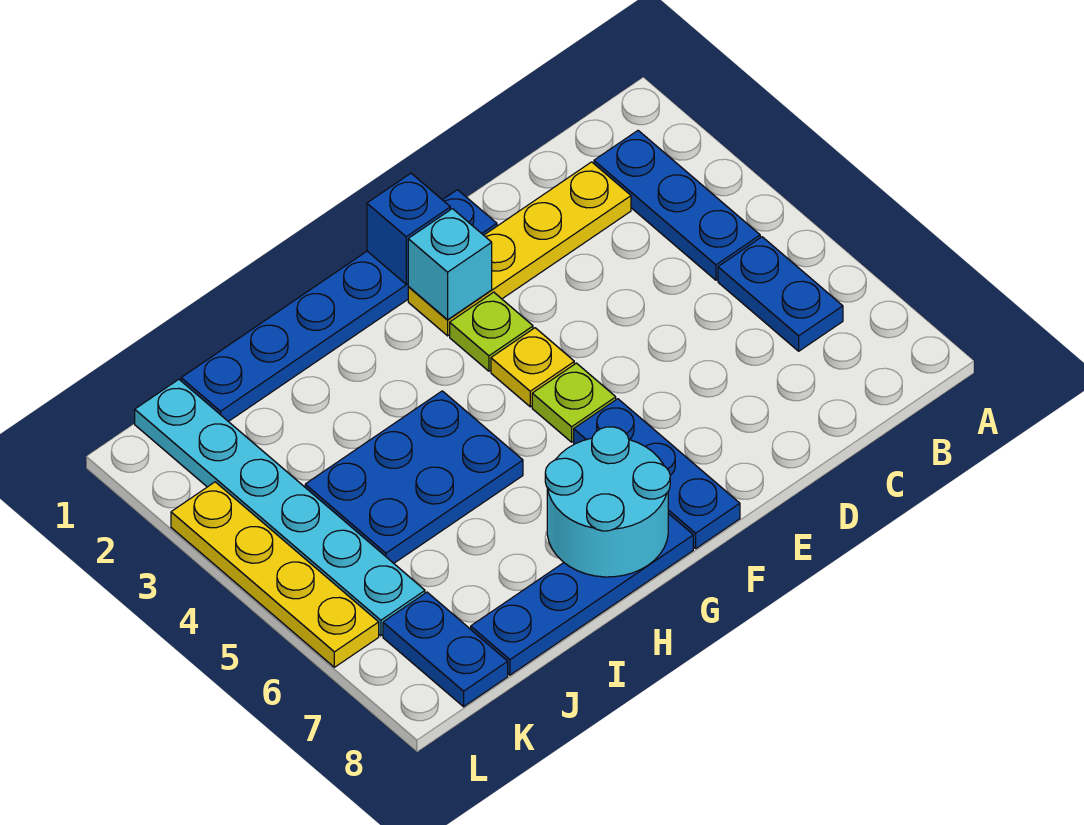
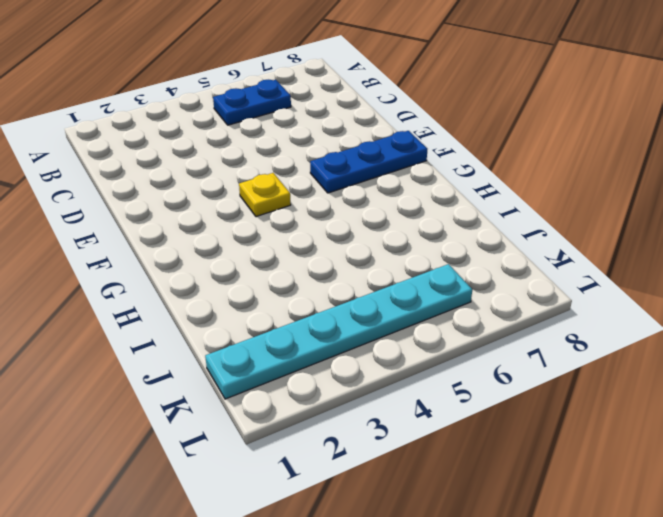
none -> blue 1x3 plate [594,131,760,280]
none -> yellow 1x4 plate [408,162,631,336]
none -> blue 1x6 plate [181,190,497,422]

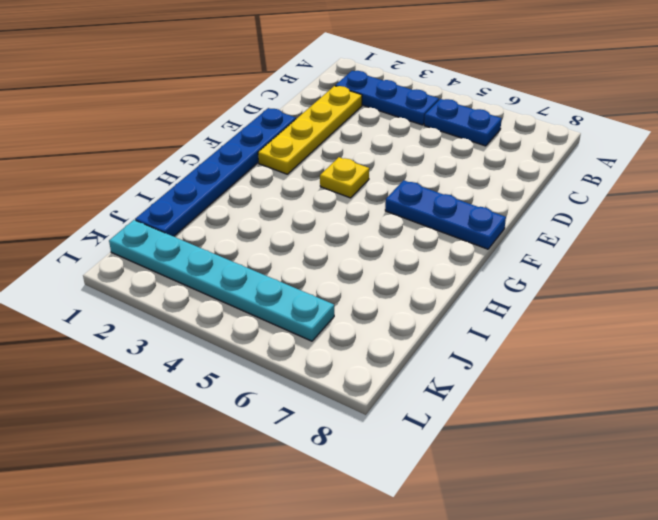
none -> lime 1x1 plate [450,292,533,371]
none -> lime 1x1 plate [532,363,616,442]
none -> blue 1x4 plate [471,513,693,675]

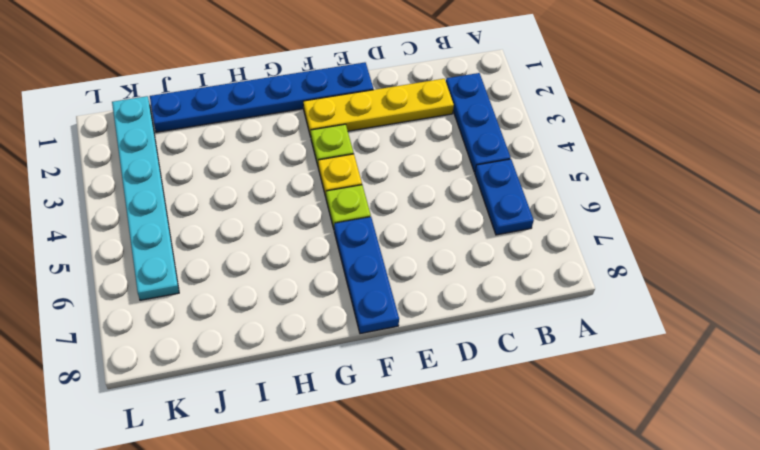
none -> blue 1x4 plate [471,513,693,675]
none -> blue 2x3 plate [305,391,523,563]
none -> blue 1x2 plate [383,592,508,707]

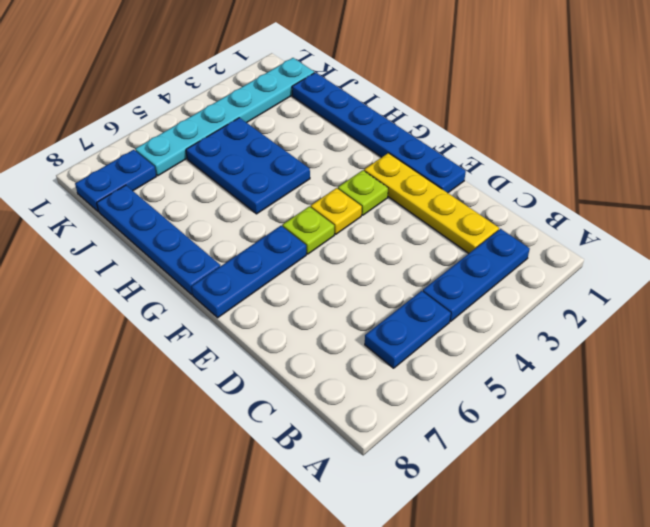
none -> yellow 1x4 plate [171,482,379,667]
none -> blue 1x1 brick [367,173,450,284]
none -> cyan 1x1 brick [408,209,492,320]

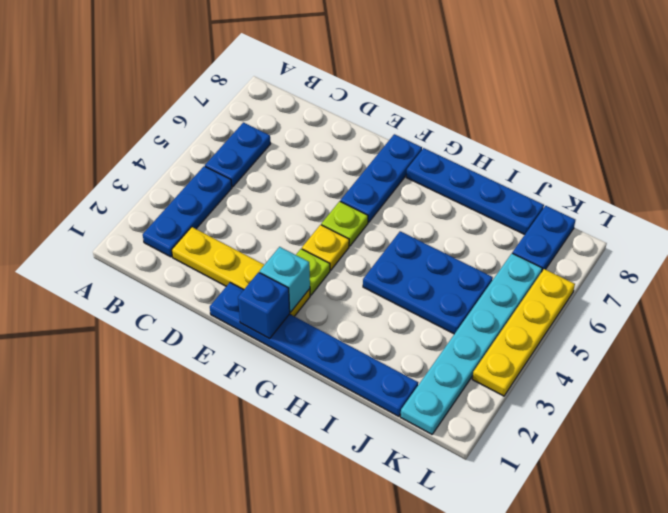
none -> cyan 2x2 round brick [545,427,670,577]

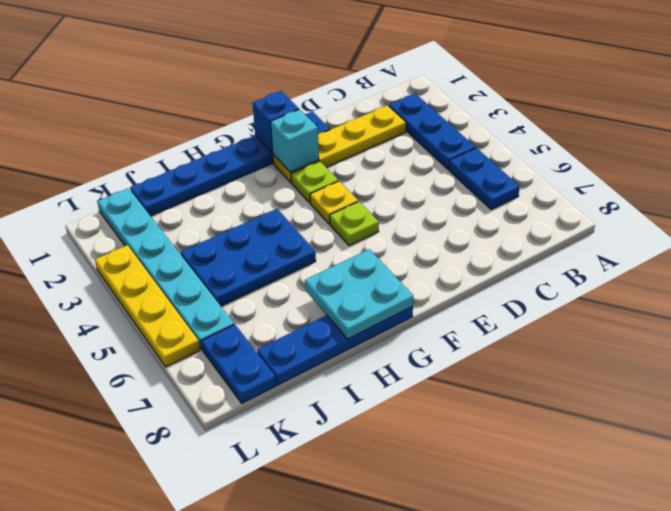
cyan 2x2 plate [305,249,413,339] -> cyan 2x2 round brick [545,427,670,577]
none -> blue 1x3 plate [574,399,740,548]

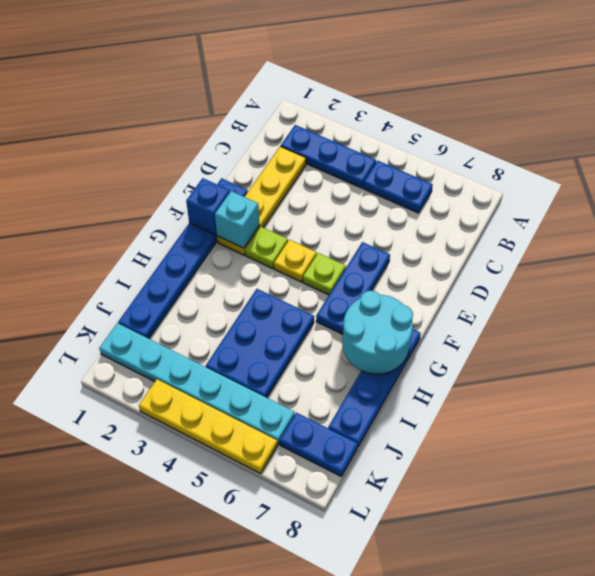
blue 1x3 plate [316,242,390,334] -> blue 1x3 plate turned to [574,399,740,548]

